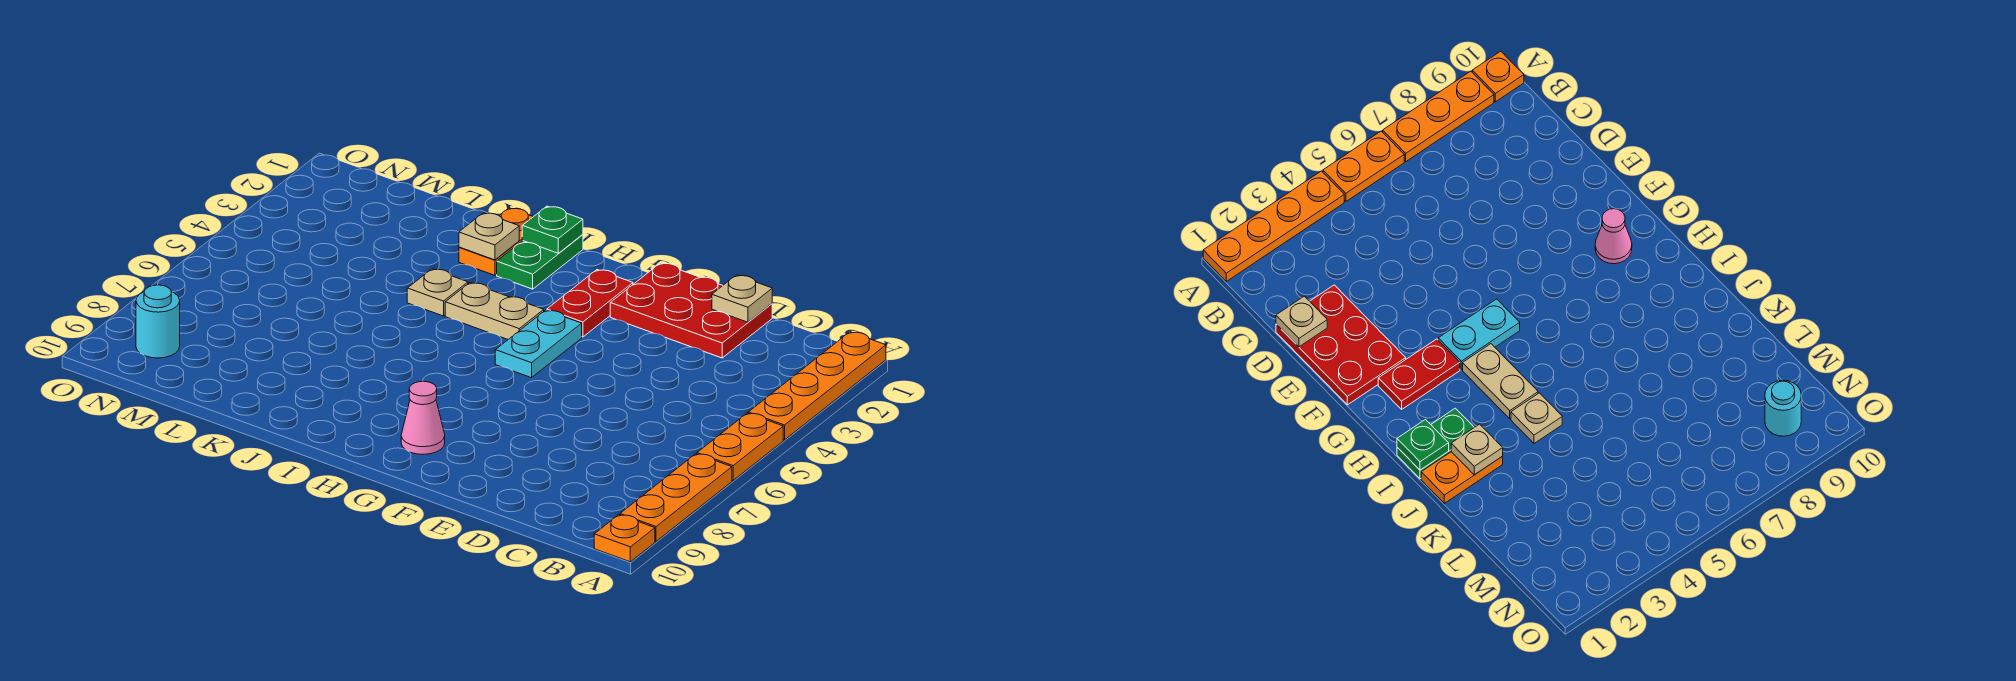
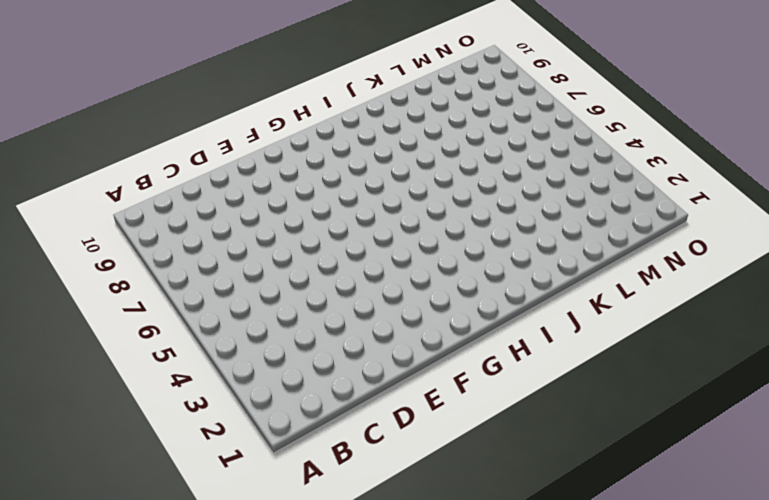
none -> orange 1x4 plate [748,332,886,440]
none -> orange 1x2 plate [697,413,783,480]
none -> orange 1x3 plate [620,454,732,541]

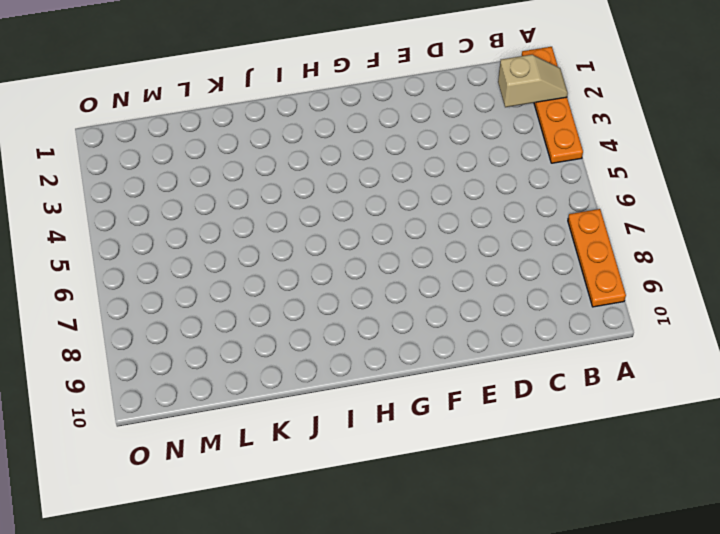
tan 1x2 slope [498,55,568,107] -> none
none -> orange 1x2 plate [697,413,783,480]
none -> orange 1x1 plate [594,515,655,562]
none -> red 2x3 plate [610,263,772,358]

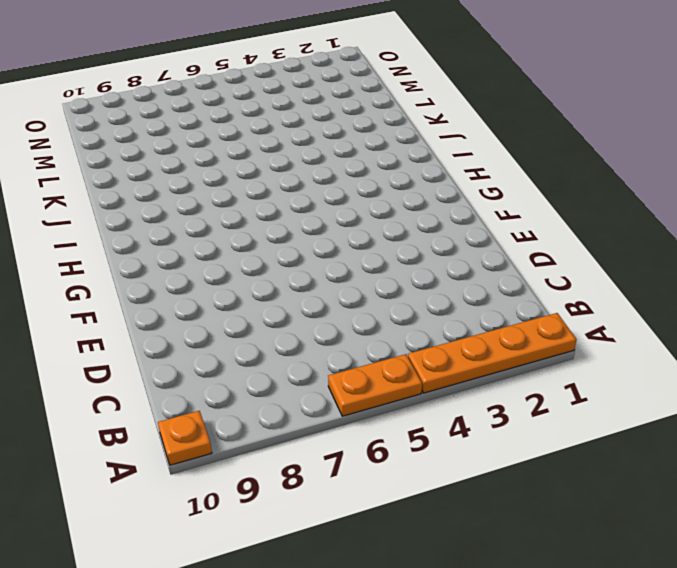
none -> orange 1x3 plate [620,454,732,541]
none -> red 2x3 plate [610,263,772,358]
none -> red 1x2 plate [547,270,633,337]

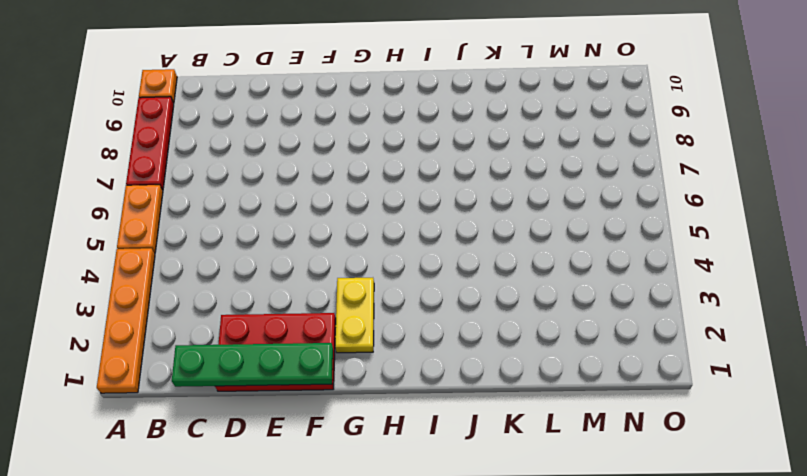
red 1x3 plate [126,97,174,190] -> orange 1x3 plate [620,454,732,541]
green 1x4 plate [172,343,333,387] -> tan 1x1 plate [712,275,772,322]
yellow 1x2 plate [335,278,374,353] -> red 1x2 plate [547,270,633,337]
none -> cyan 1x2 plate [495,310,582,378]
none -> pink 1x1 cone [401,381,445,454]
none -> tan 1x2 plate [445,283,544,339]

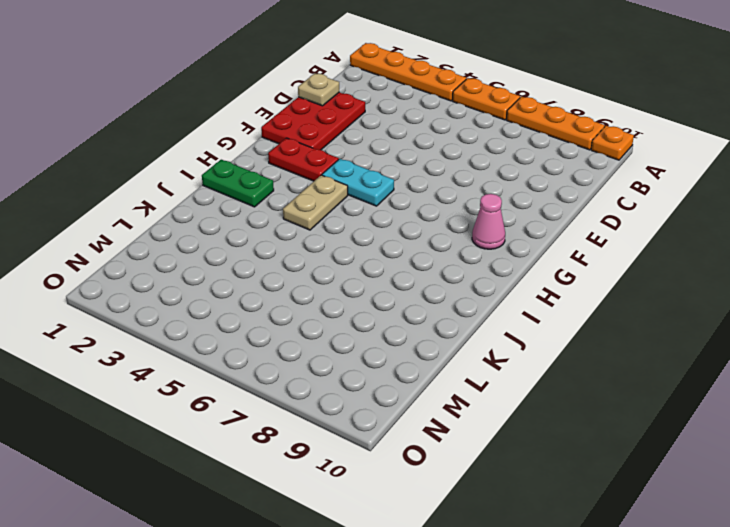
none -> orange 1x2 plate [459,208,533,275]
none -> tan 1x1 plate [407,269,468,316]
none -> cyan 1x1 round brick [136,285,180,358]

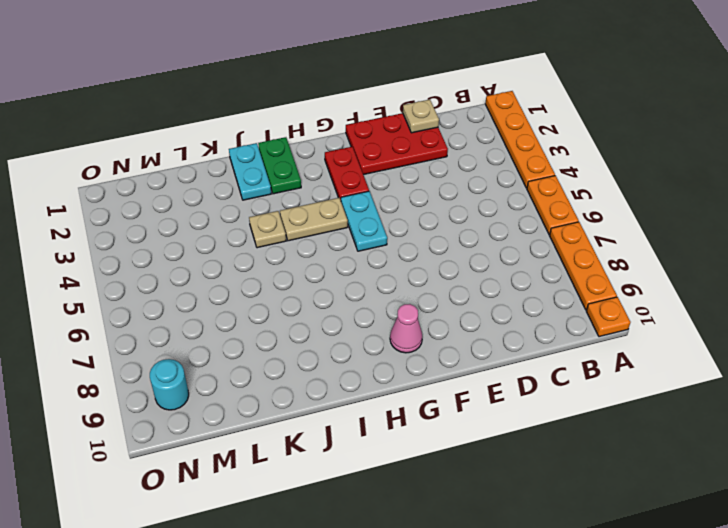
cyan 1x2 plate [229,143,271,200] -> orange 1x2 plate [459,208,533,275]
none -> green 1x1 plate [522,206,583,253]
none -> tan 1x1 plate [459,213,519,260]

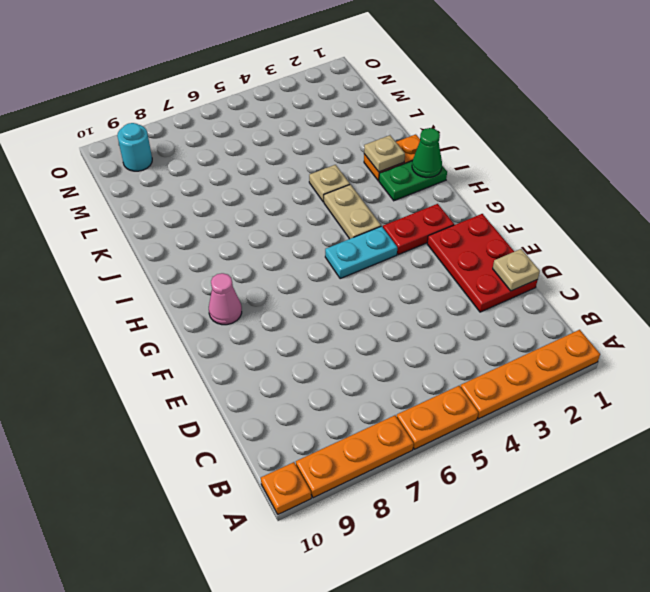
green 1x1 cone [412,128,442,178] -> green 1x1 plate [522,206,583,253]

